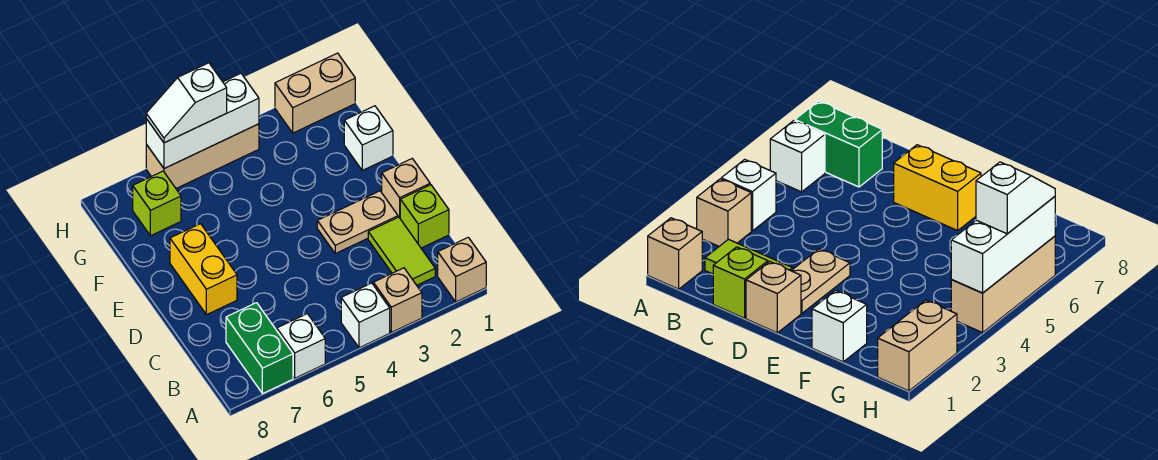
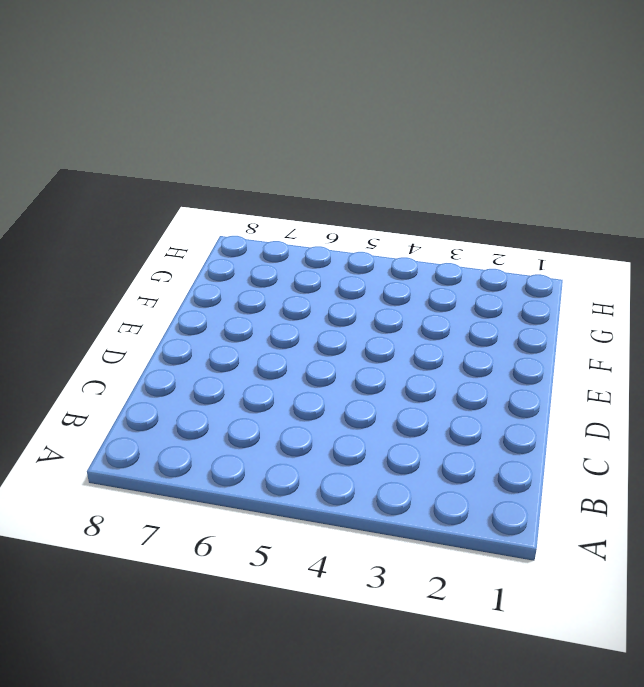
none -> tan 1x1 brick [438,237,486,302]
none -> tan 1x1 brick [373,268,422,332]
none -> white 1x1 brick [341,283,390,348]

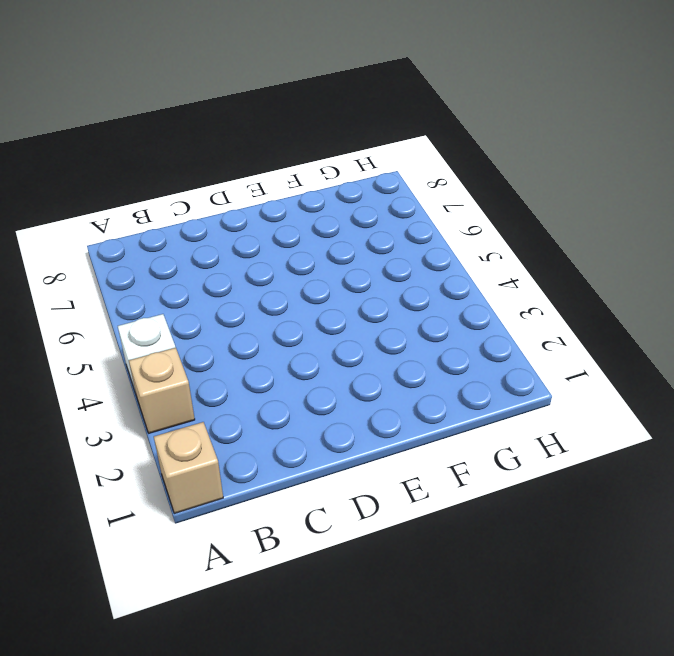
none -> white 1x1 brick [277,314,325,378]
none -> green 1x2 brick [226,303,293,394]
none -> lime 1x2 tile [368,217,435,285]

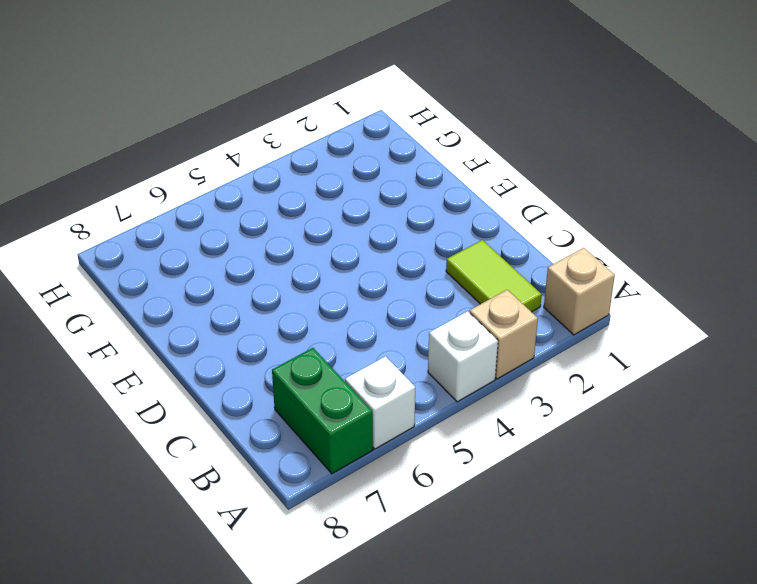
none -> lime 1x1 brick [400,185,449,248]
none -> tan 1x1 brick [382,159,430,218]
none -> tan 1x2 plate [317,191,398,254]

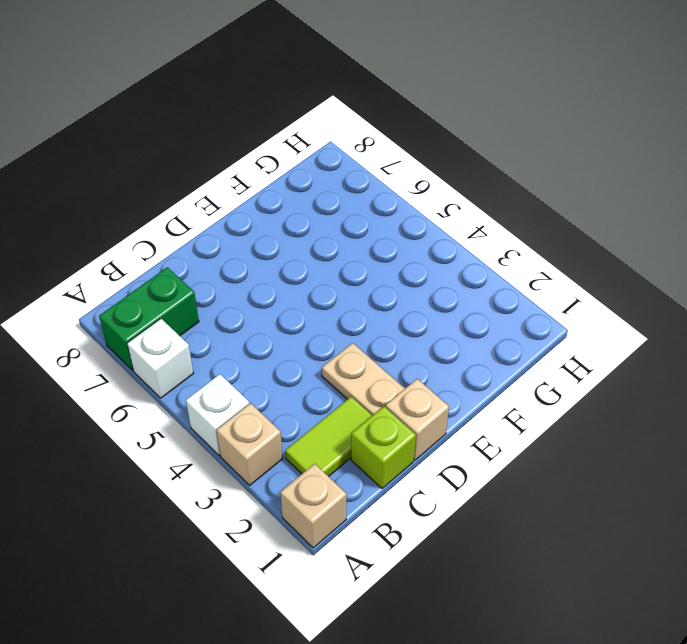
none -> yellow 1x2 brick [170,224,237,315]
none -> white 1x1 brick [344,106,393,170]
none -> lime 1x1 brick [133,171,181,236]

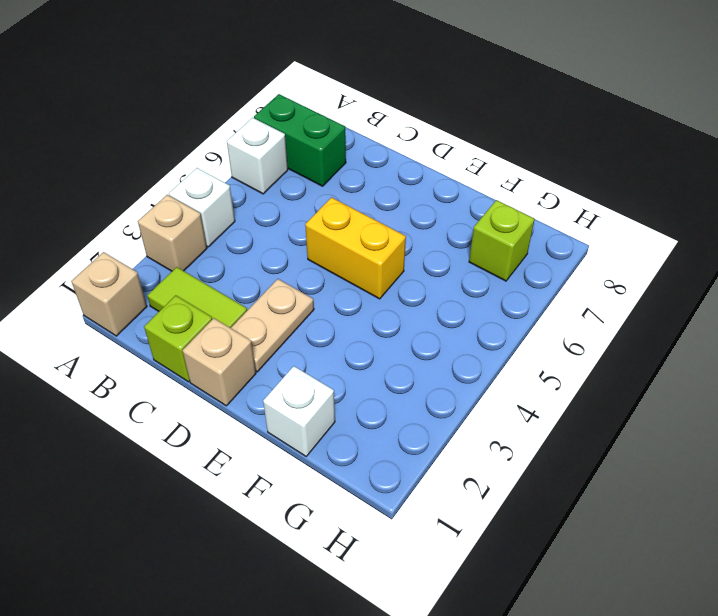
yellow 1x2 brick [305,197,406,299] -> yellow 1x2 brick moved to [170,224,237,315]
none -> tan 1x2 brick [275,53,355,133]
none -> tan 1x3 brick [146,124,259,188]
none -> white 1x3 brick [146,73,259,169]

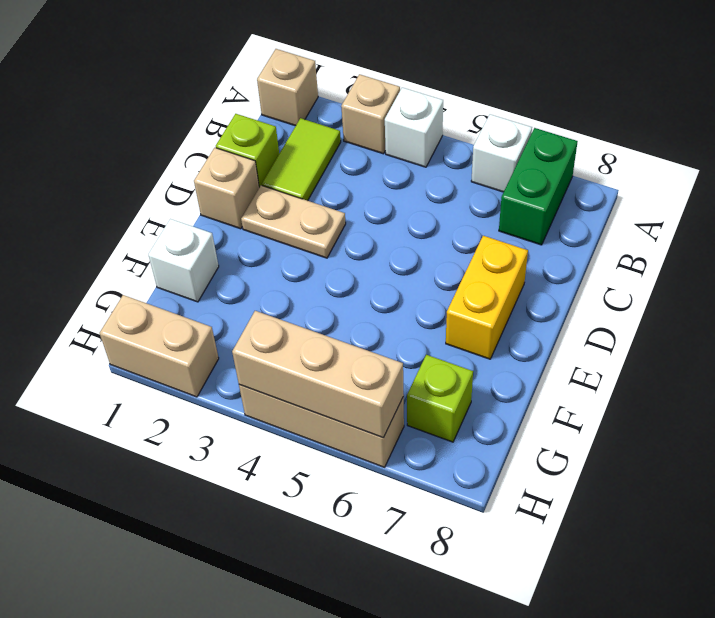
tan 1x3 brick [232,311,404,438] -> white 1x3 brick [146,73,259,169]
none -> white 1x2 slope [146,63,227,143]

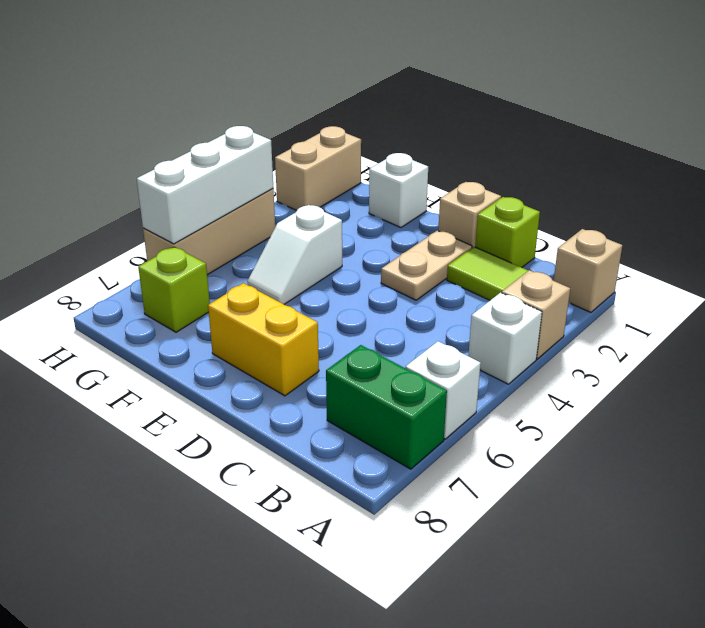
white 1x2 slope [247,205,342,304] -> white 1x2 slope moved to [146,63,227,143]

